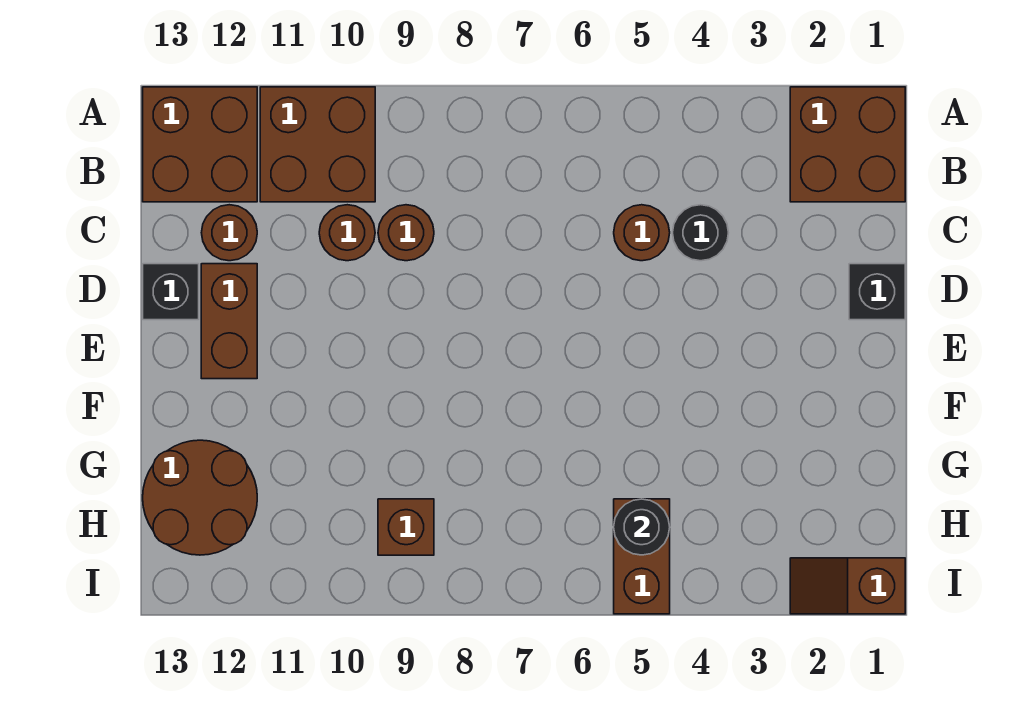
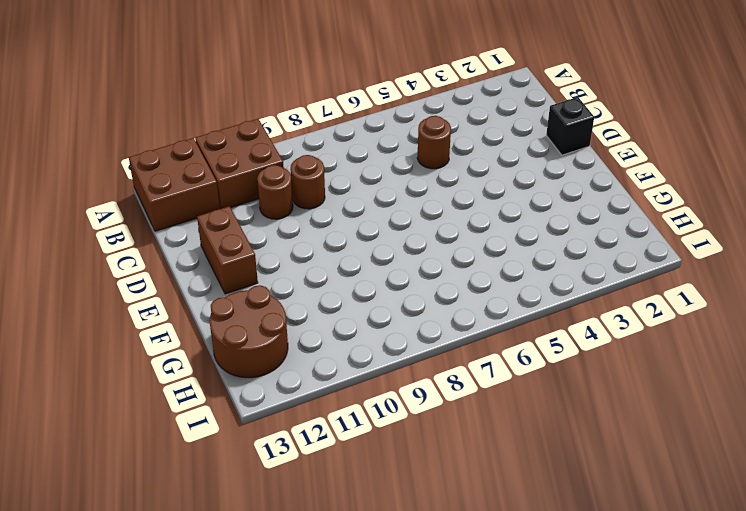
none -> brown 2x2 brick [790,87,905,202]
none -> black 1x1 round brick [673,205,728,261]
none -> brown 1x1 round brick [201,205,257,261]

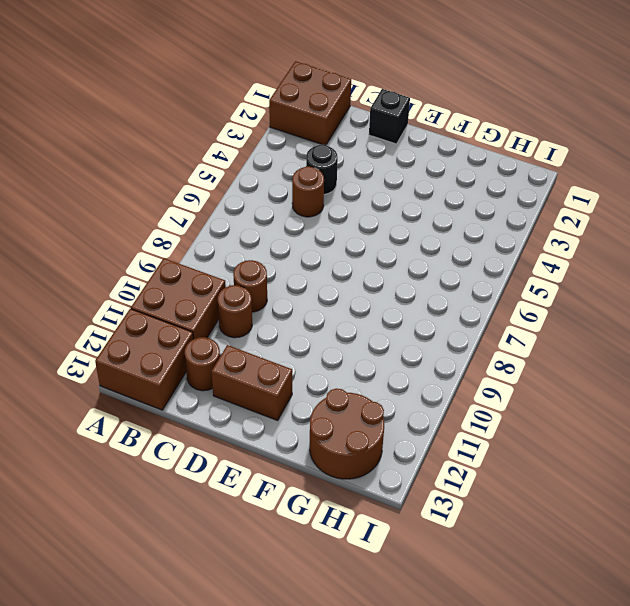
none -> black 1x1 brick [143,264,199,320]
none -> brown 1x2 brick [614,499,670,614]
none -> brown 1x1 brick [378,499,434,555]

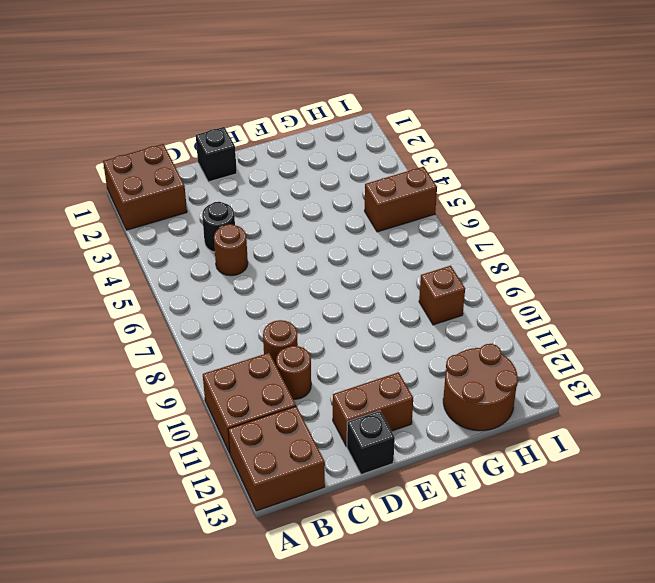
none -> brown 1x1 round brick [201,205,257,261]
none -> brown 1x2 slope [790,558,905,614]
none -> black 1x1 round brick [614,499,670,555]

